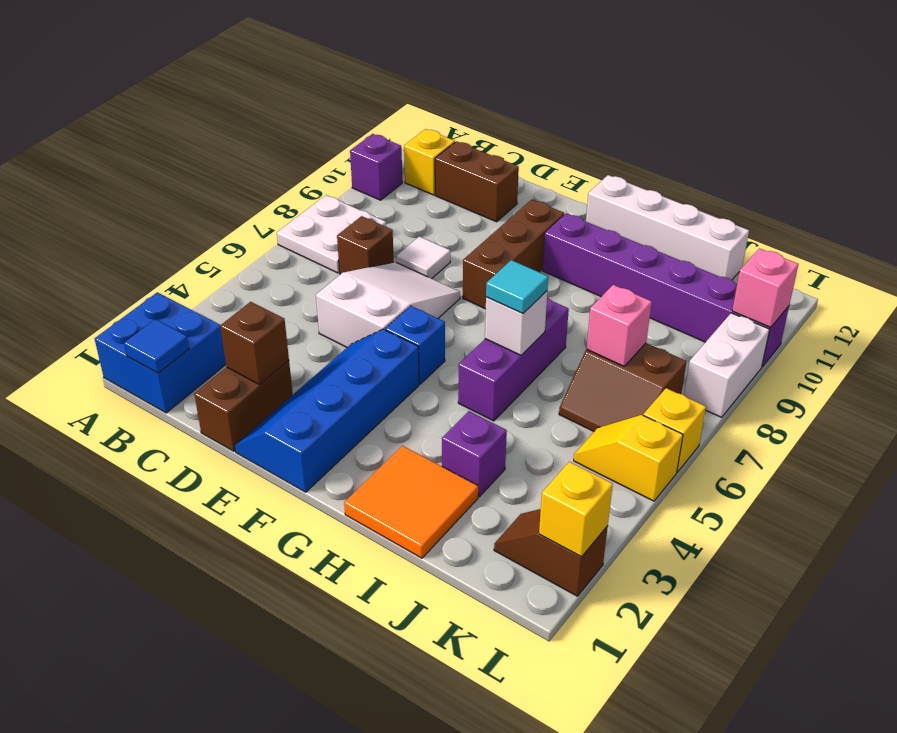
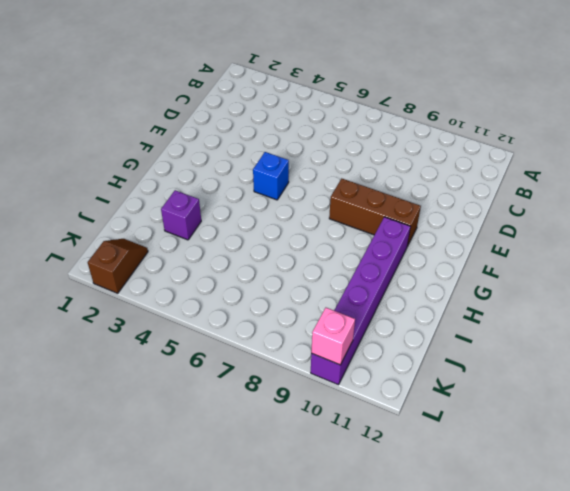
none -> blue 2x2 brick [95,292,226,413]
none -> white 2x2 plate [277,195,386,273]
none -> purple 1x1 brick [350,134,402,200]

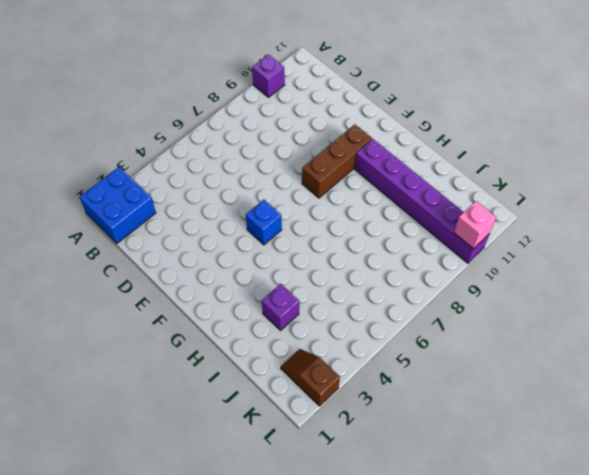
none -> white 2x2 plate [277,195,386,273]
none -> yellow 1x1 brick [404,129,455,195]
none -> brown 1x1 brick [337,216,394,274]

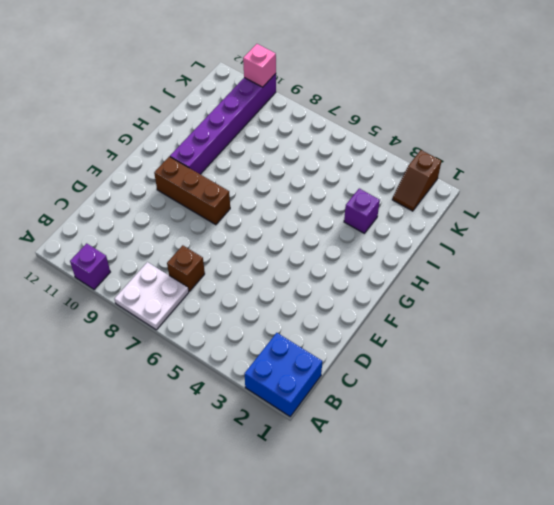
none -> yellow 1x1 brick [404,129,455,195]
none -> brown 1x2 brick [435,141,519,222]
none -> brown 1x2 brick [194,361,293,451]

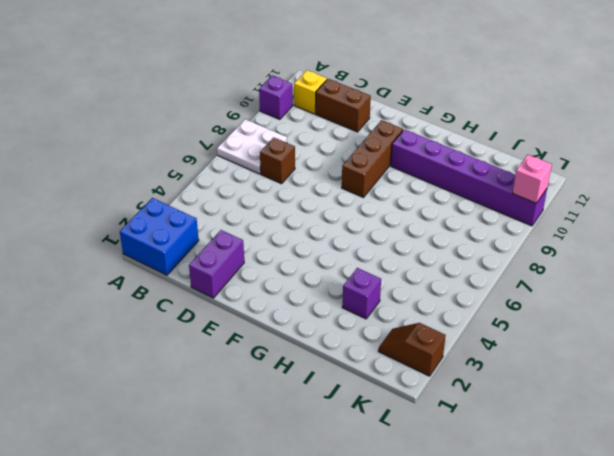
purple 1x2 brick [189,230,244,298] -> brown 1x2 brick [194,361,293,451]
none -> white 2x3 slope [316,262,460,347]
none -> white 1x1 tile [396,236,450,279]
none -> blue 2x4 slope [235,329,419,492]

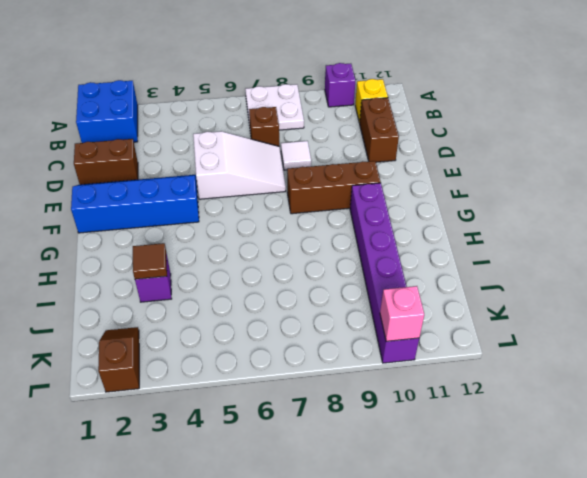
brown 1x1 tile [133,243,167,279] -> none
none -> blue 1x1 brick [385,306,445,384]
none -> white 1x4 brick [586,175,749,280]
none -> orange 2x2 tile [344,446,478,558]

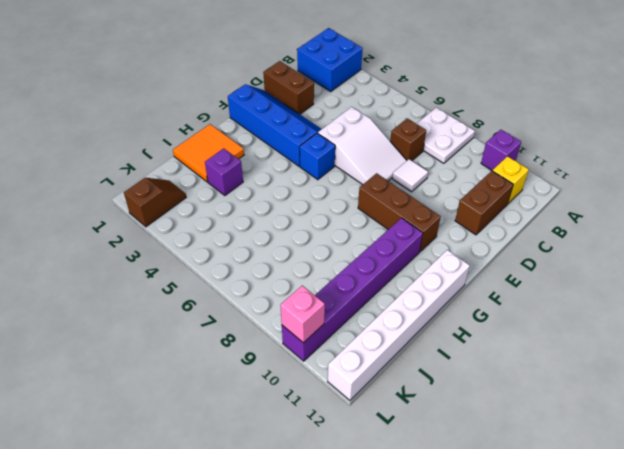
white 1x6 brick [328,250,470,400] -> white 1x4 brick [586,175,749,280]
none -> purple 1x3 brick [458,298,569,421]
none -> brown 2x2 slope [559,343,686,431]
none -> yellow 1x2 slope [574,415,683,501]

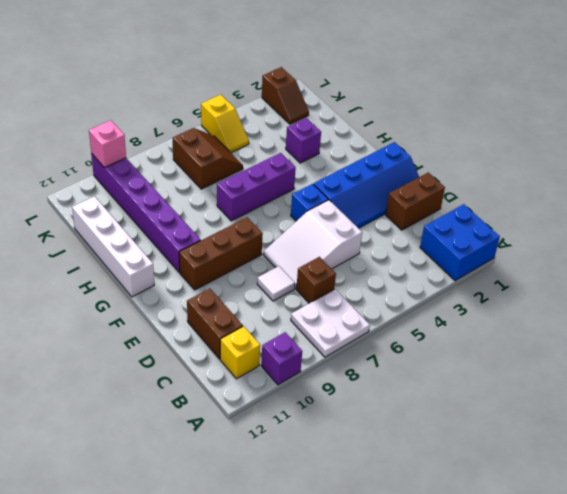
none -> orange 2x2 tile [344,446,478,558]
none -> yellow 1x1 brick [643,388,706,472]
none -> white 1x2 brick [684,313,770,417]

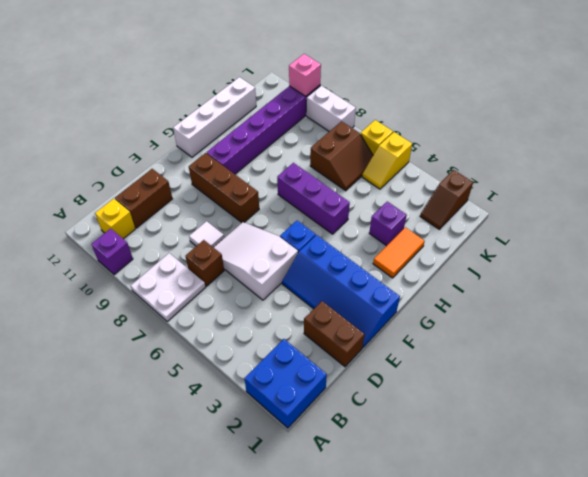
orange 1x2 tile [373,227,425,278] -> orange 2x2 tile [344,446,478,558]
none -> blue 1x1 tile [124,319,189,373]
none -> brown 1x1 brick [220,302,289,385]
none -> white 1x1 brick [485,291,547,355]

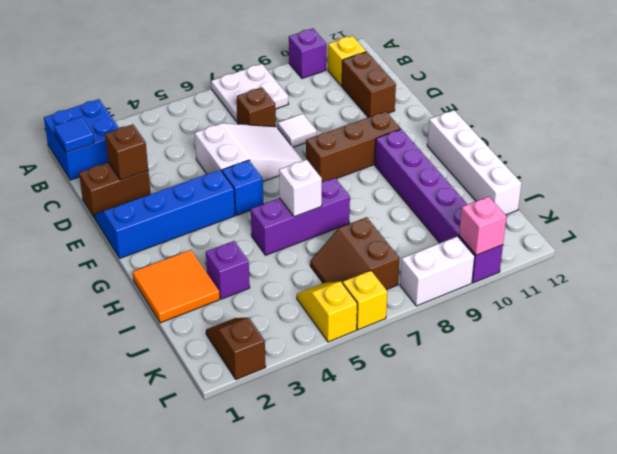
none -> pink 1x1 brick [587,285,652,366]
none -> yellow 1x1 brick [539,462,613,557]
none -> cyan 1x1 tile [486,260,548,313]

